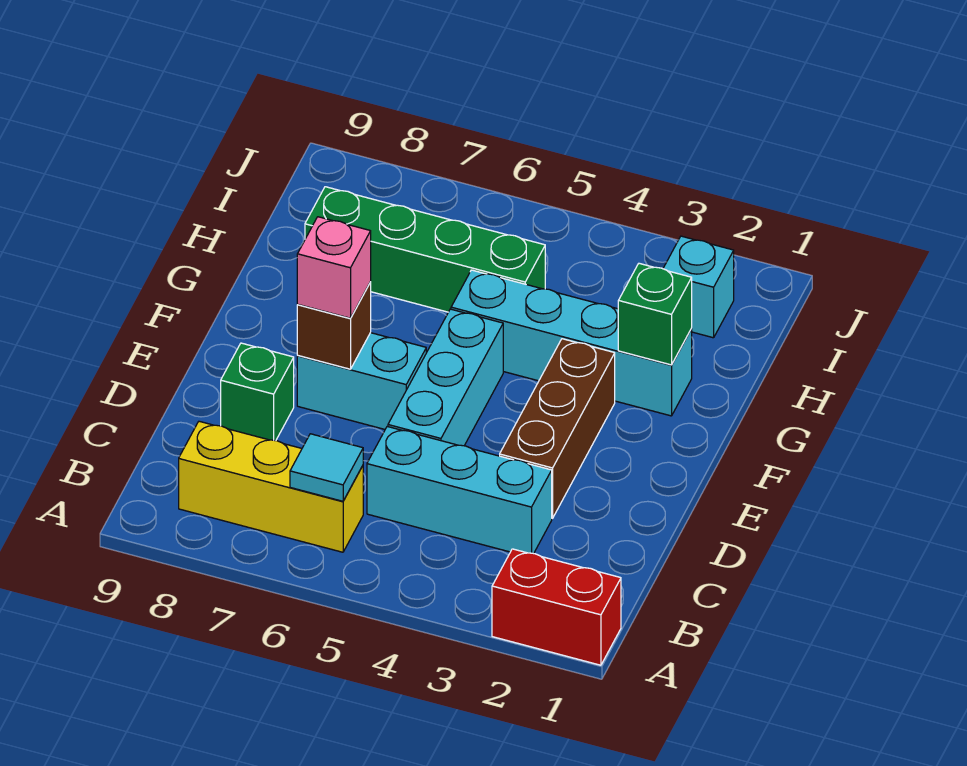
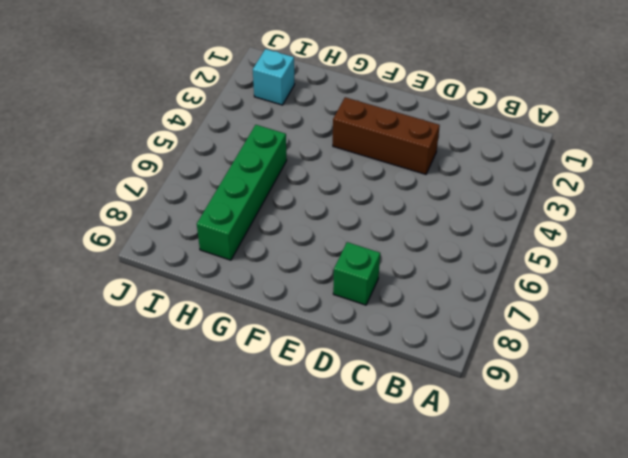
none -> red 1x2 brick [492,549,621,665]
none -> yellow 1x3 brick [179,421,363,552]
none -> cyan 1x3 brick [367,427,552,554]

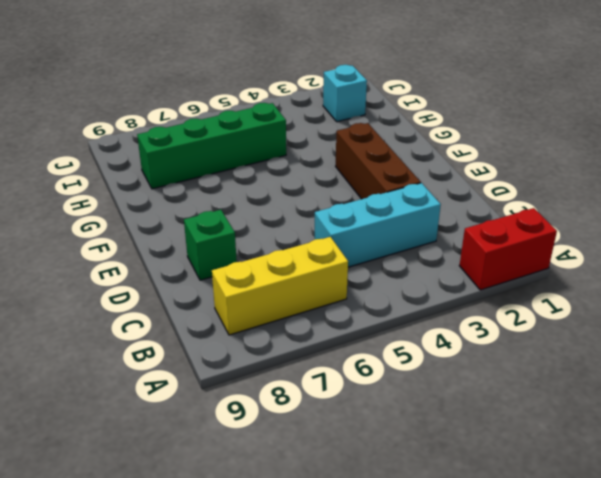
none -> cyan 1x3 brick [388,309,503,446]
none -> cyan 1x2 brick [297,333,426,429]
none -> cyan 1x4 brick [451,270,692,416]

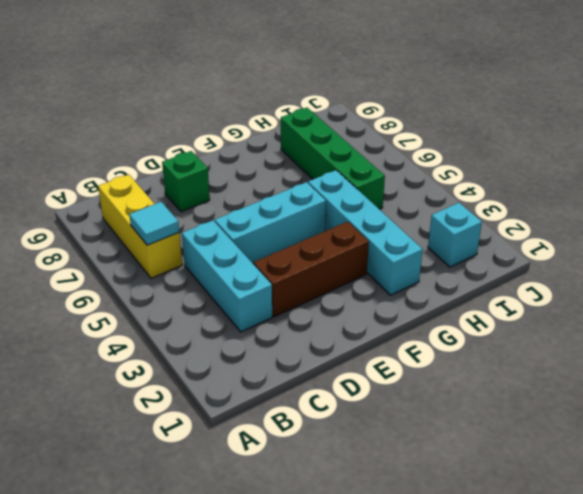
none -> red 1x2 brick [492,549,621,665]
none -> cyan 1x2 brick [297,333,426,429]
none -> brown 1x1 brick [297,282,371,369]

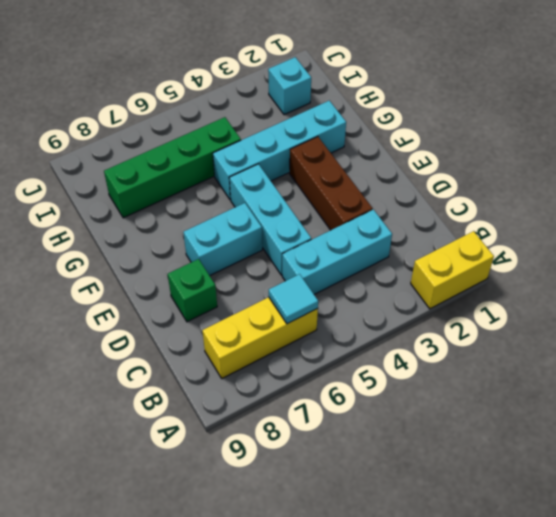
yellow 1x2 brick [411,231,494,309] -> red 1x2 brick [492,549,621,665]
none -> brown 1x1 brick [297,282,371,369]
none -> green 1x1 brick [618,263,692,365]
none -> pink 1x1 brick [297,217,371,318]

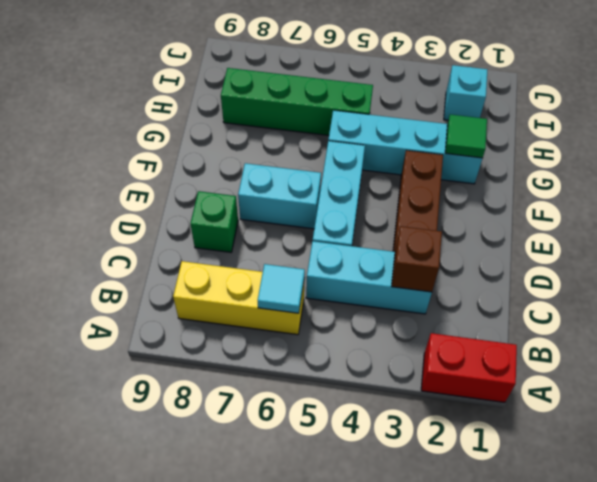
brown 1x1 brick [392,226,442,292] -> brown 1x1 brick moved to [297,282,371,369]
green 1x1 tile [445,115,487,158] -> green 1x1 brick [618,263,692,365]
none -> pink 1x1 brick [297,217,371,318]

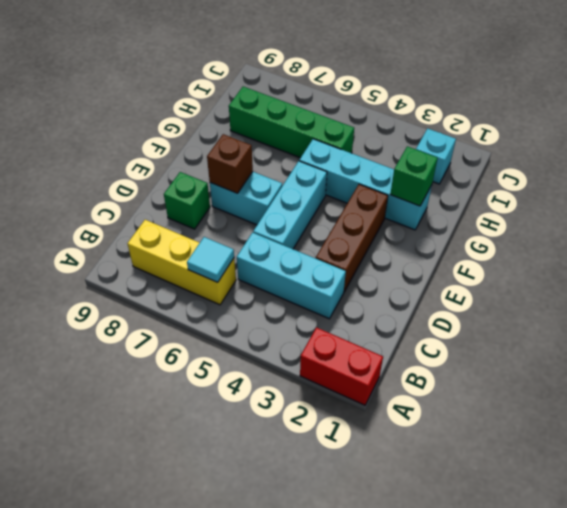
none -> pink 1x1 brick [297,217,371,318]

